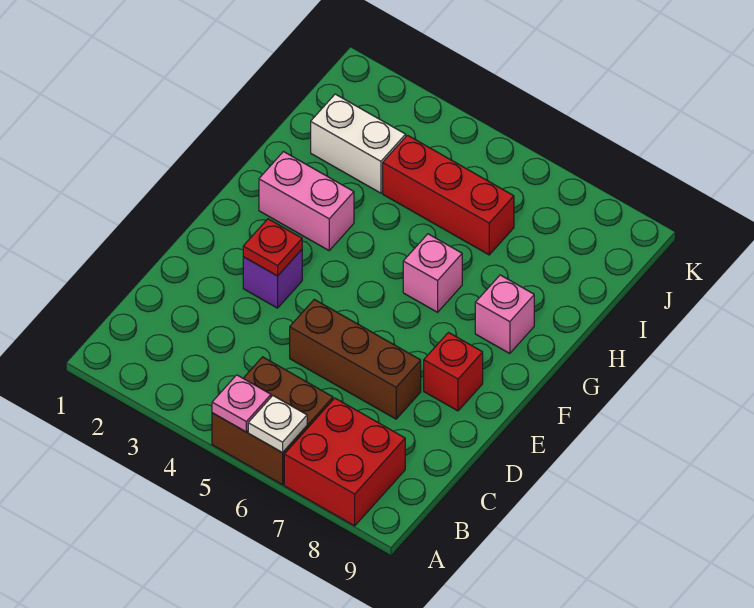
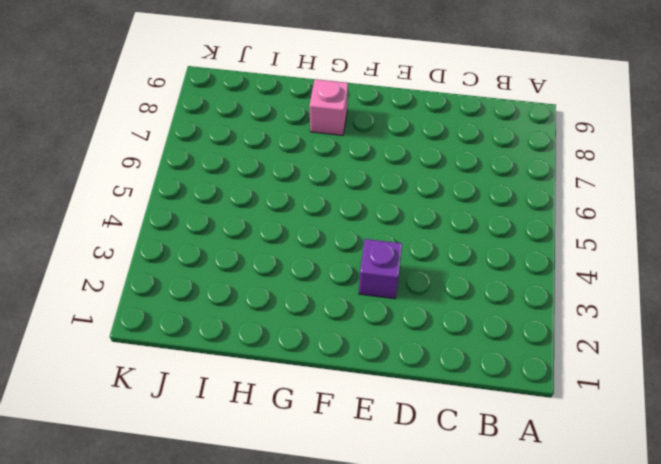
none -> brown 2x2 brick [212,357,333,485]
none -> red 2x2 brick [284,398,405,526]
none -> brown 1x3 brick [290,299,421,419]

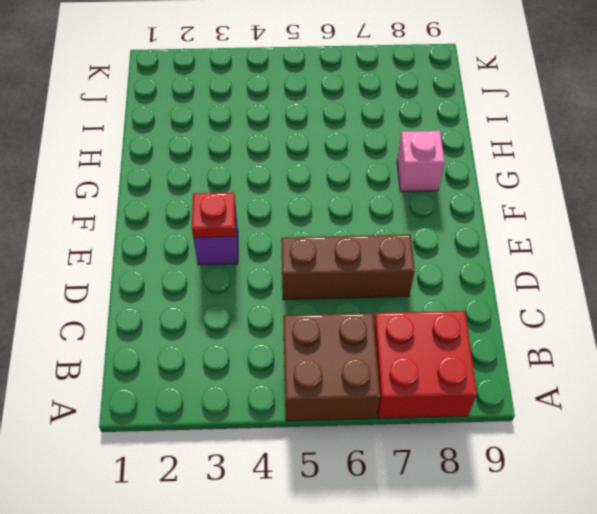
none -> red 1x1 brick [424,333,483,411]
none -> pink 1x2 brick [259,152,354,250]
none -> pink 1x1 brick [403,234,462,312]

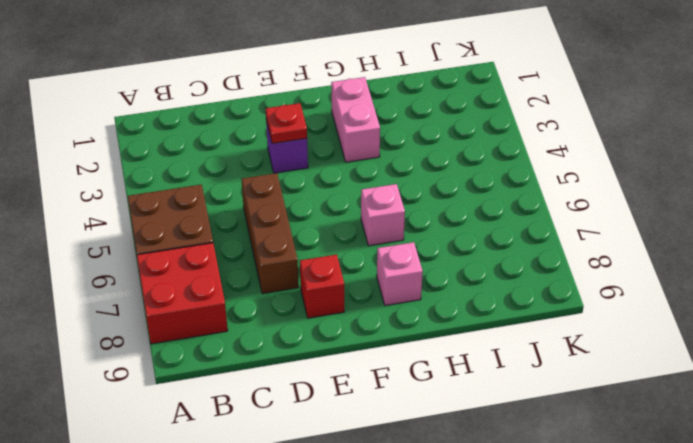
none -> white 1x2 brick [311,94,406,193]
none -> red 1x3 brick [383,135,514,255]
none -> pink 1x1 plate [212,375,271,432]

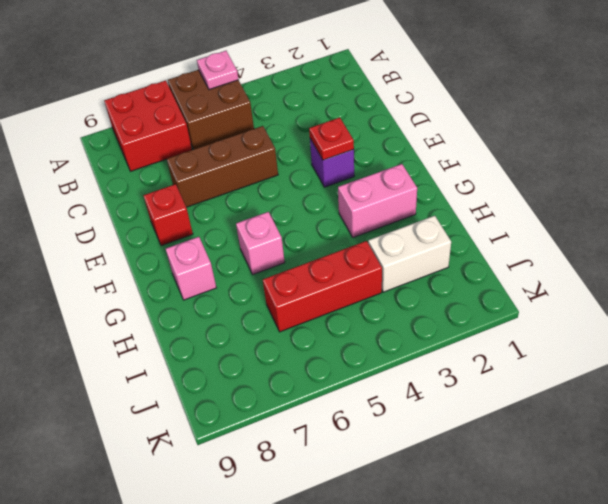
none -> white 1x1 plate [248,396,307,453]

